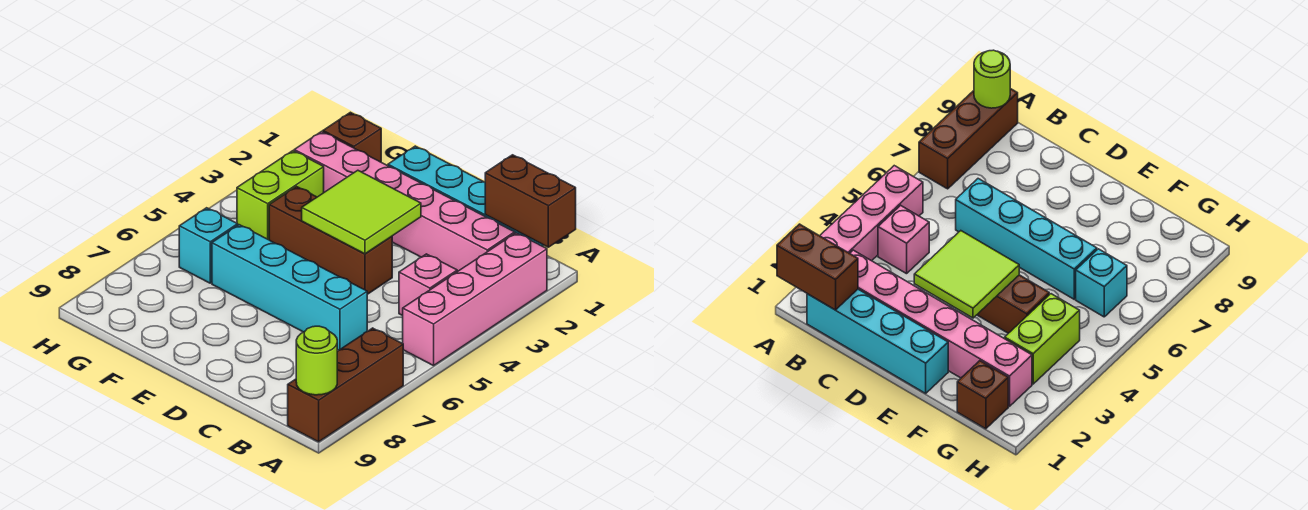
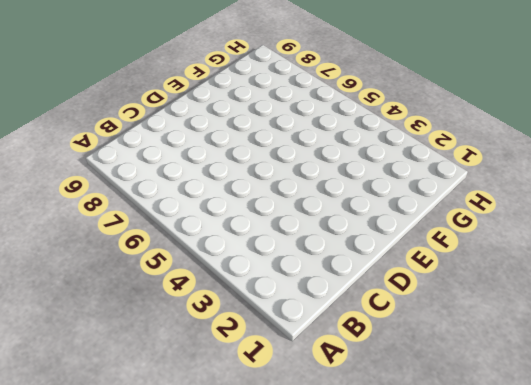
none -> pink 1x4 brick [403,233,547,366]
none -> brown 1x3 brick [288,328,403,442]
none -> cyan 1x4 brick [388,146,543,246]

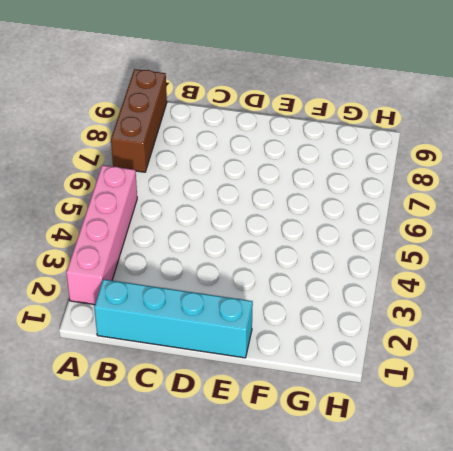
none -> pink 1x6 brick [294,131,515,272]
none -> pink 1x1 brick [399,254,457,316]
none -> cyan 1x4 brick [212,225,367,350]

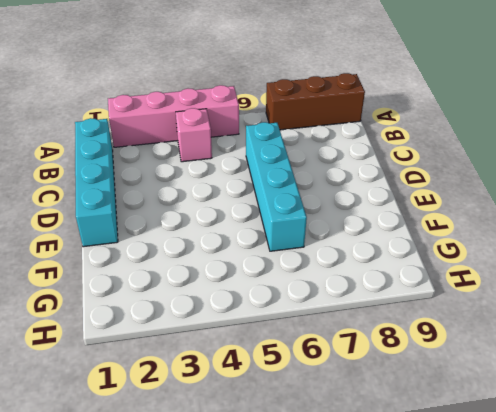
none -> pink 1x6 brick [294,131,515,272]
none -> brown 1x3 brick [269,187,392,294]
none -> brown 1x1 brick [323,112,381,162]

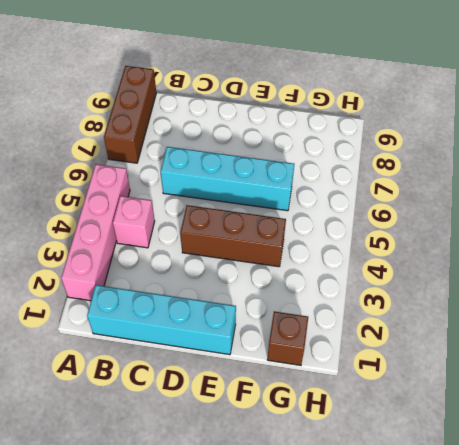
none -> pink 1x6 brick [294,131,515,272]
none -> lime 1x2 brick [237,151,324,240]
none -> cyan 1x1 brick [179,208,238,283]

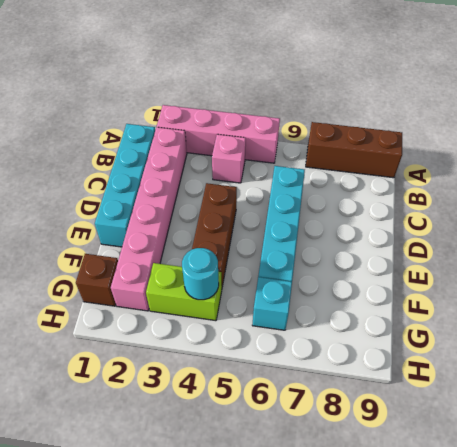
cyan 1x1 round brick [182,248,219,300] -> none
none -> brown 1x2 brick [485,155,576,247]
none -> lime 1x1 round brick [296,326,337,395]
none -> lime 2x2 tile [302,170,421,254]

